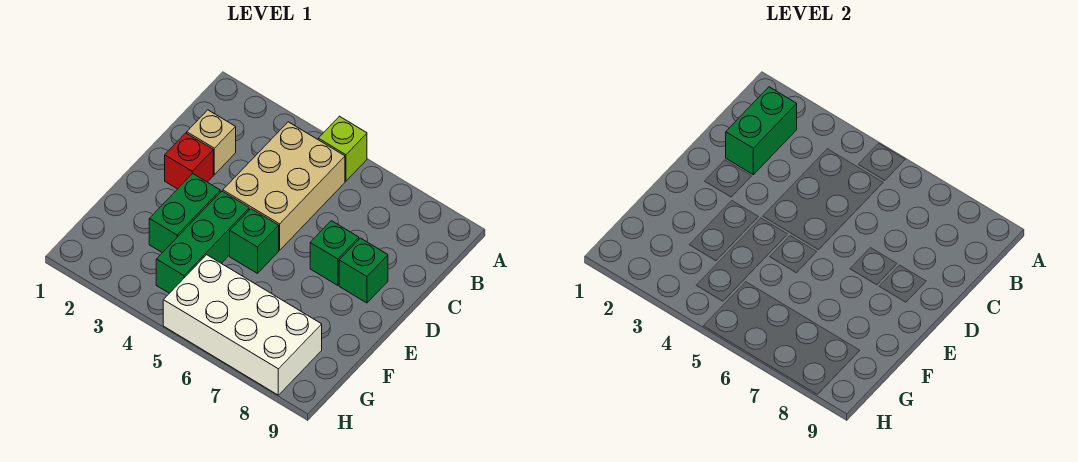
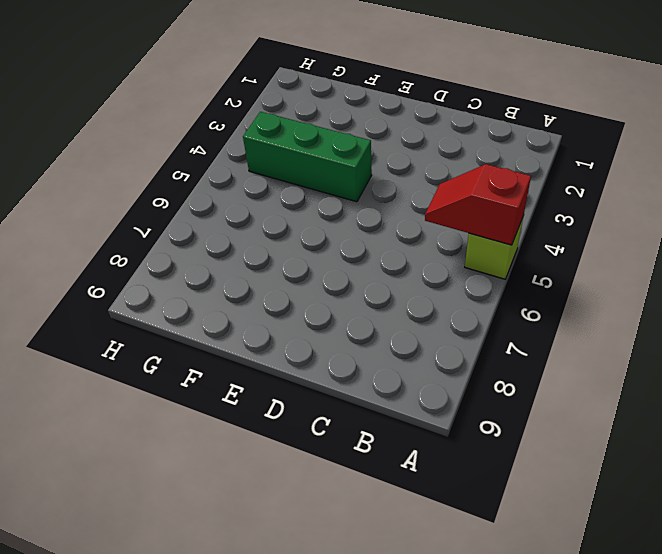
red 1x2 slope [425,164,531,245] -> none
none -> tan 2x3 brick [223,122,345,250]
none -> tan 1x1 brick [187,110,236,175]

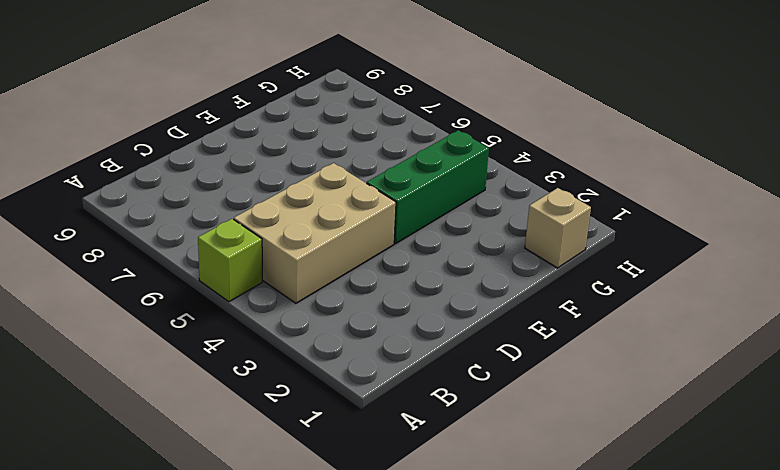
tan 1x1 brick [525,188,591,268] -> tan 1x1 brick moved to [187,110,236,175]
none -> red 1x1 brick [165,133,213,189]
none -> green 1x1 brick [310,221,359,285]

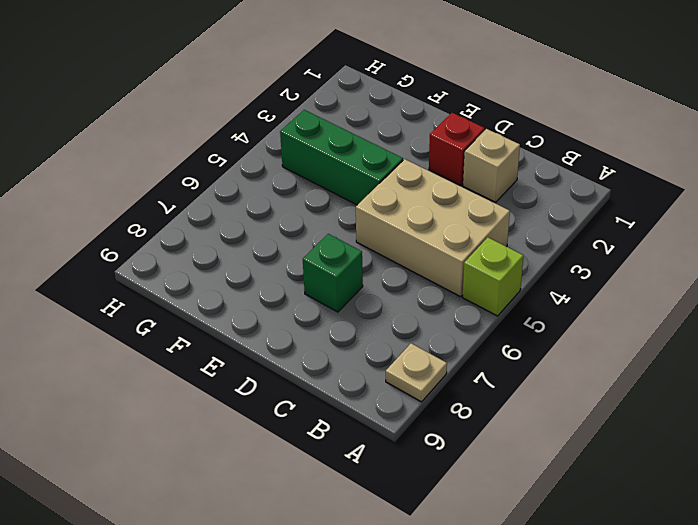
tan 1x1 plate [386,343,447,402] -> none
none -> green 1x1 brick [339,238,388,303]
none -> green 1x2 brick [149,174,220,253]

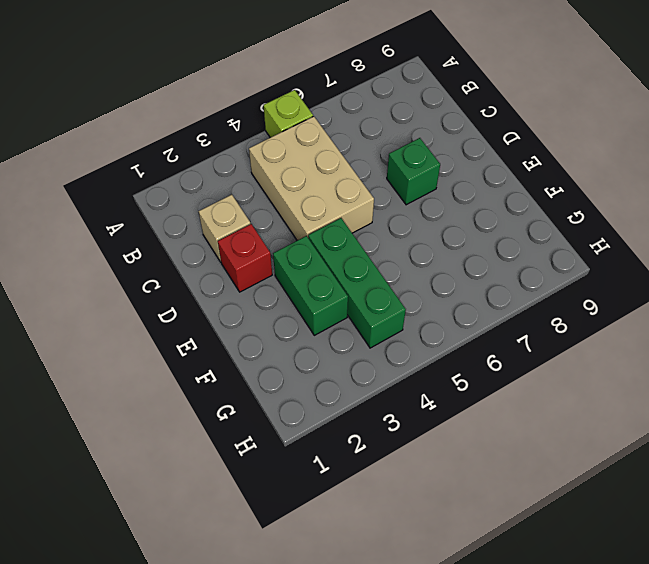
none -> green 1x1 brick [339,238,388,303]
none -> green 1x1 brick [230,209,279,273]

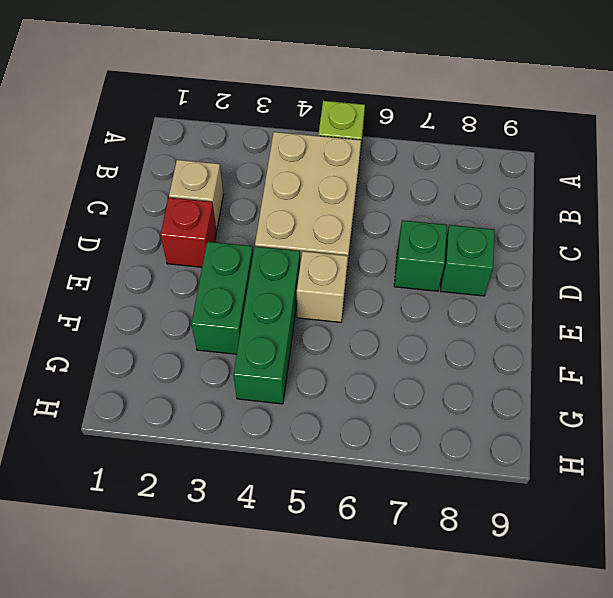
tan 1x1 brick [297,251,348,322] -> green 1x1 brick [230,209,279,273]
none -> white 2x4 brick [163,255,322,395]
none -> green 1x2 brick [726,87,797,175]

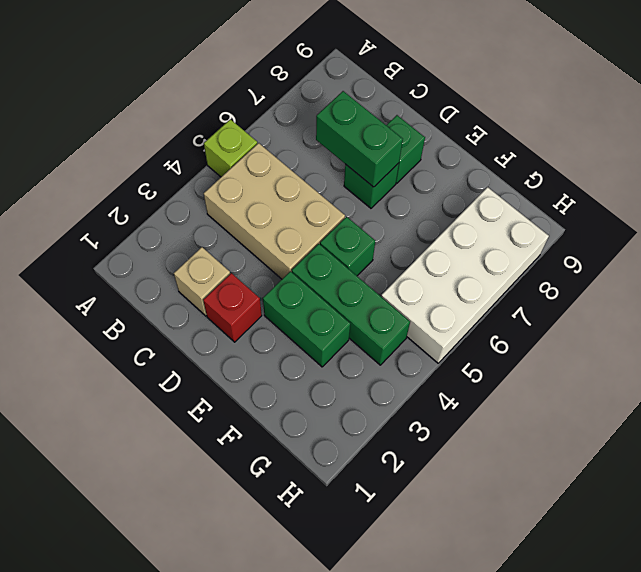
green 1x2 brick [316,91,403,187] -> green 1x2 brick moved to [726,87,797,175]

